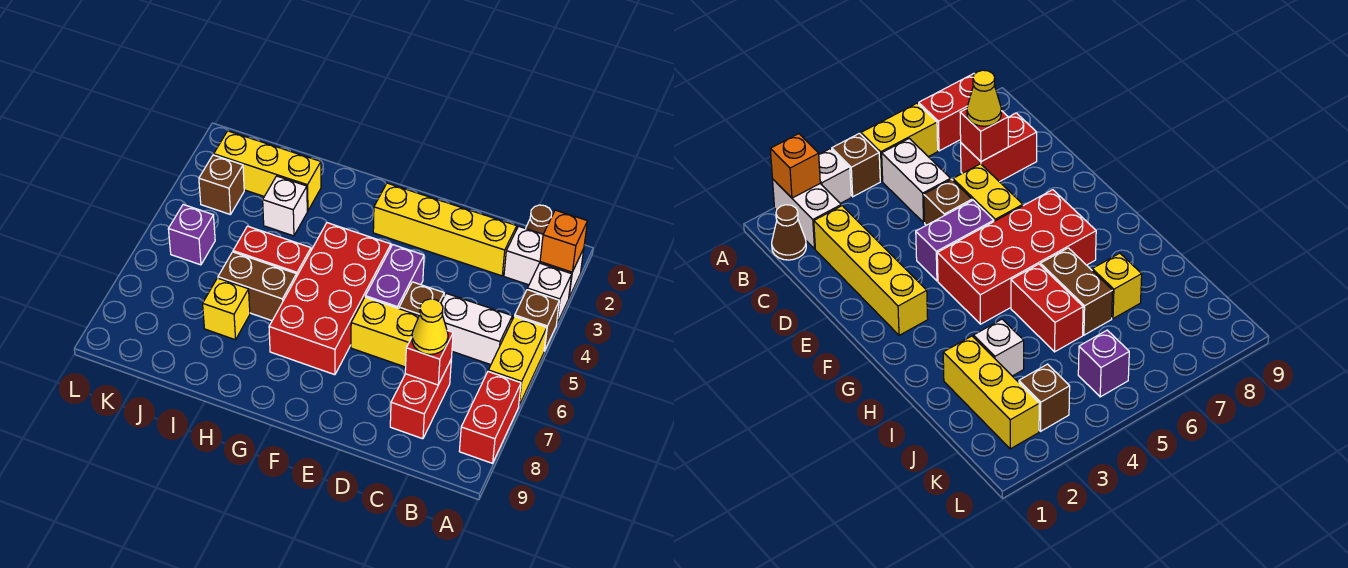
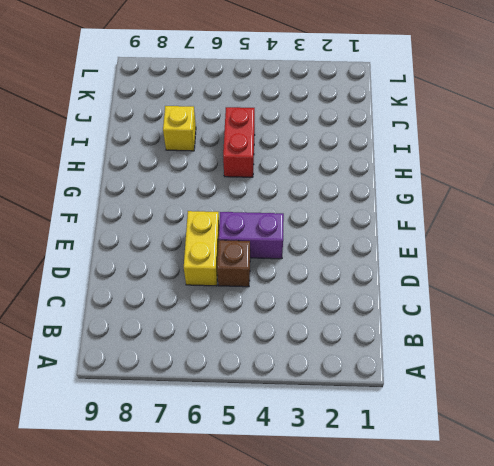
none -> white 1x2 brick [504,226,584,297]
none -> white 1x1 brick [527,263,572,325]
none -> brown 1x1 brick [515,290,559,351]

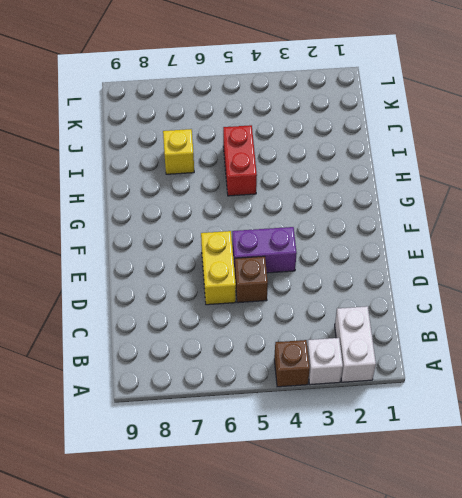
none -> yellow 1x2 brick [488,316,547,406]
none -> red 1x2 brick [459,372,521,463]
none -> brown 1x1 cone [526,205,552,234]

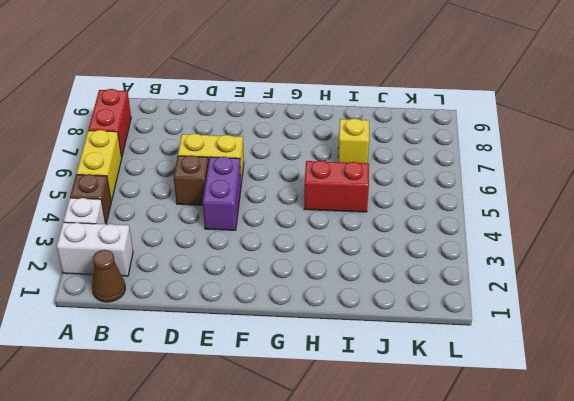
none -> white 1x2 brick [441,293,512,365]
none -> yellow 1x4 brick [373,183,517,276]
none -> red 1x2 brick [390,360,451,439]

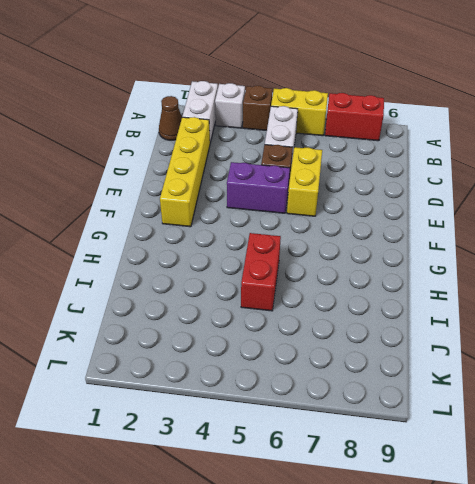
none -> red 1x2 brick [390,360,451,439]
none -> red 2x4 brick [269,223,391,375]
none -> brown 1x2 brick [218,252,297,321]

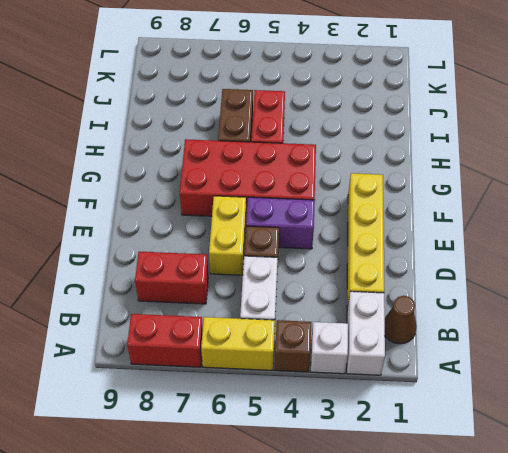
none -> yellow 1x3 brick [214,131,321,211]
none -> white 1x1 brick [263,176,307,236]
none -> yellow 1x1 brick [203,278,250,340]

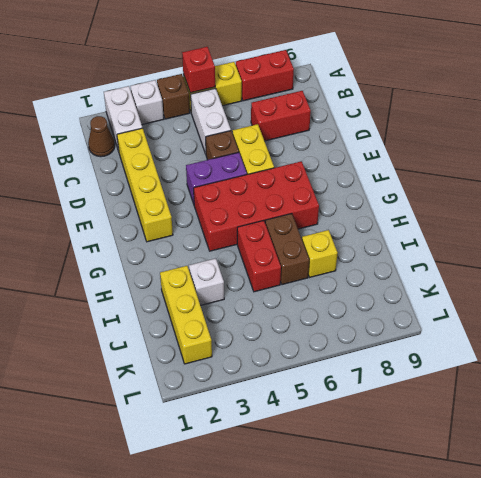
red 1x1 brick [182,47,215,93] -> red 1x1 brick moved to [405,331,453,385]
none -> brown 1x1 brick [199,155,244,215]
none -> purple 1x1 brick [168,205,215,265]
none -> orange 1x1 brick [540,210,587,272]

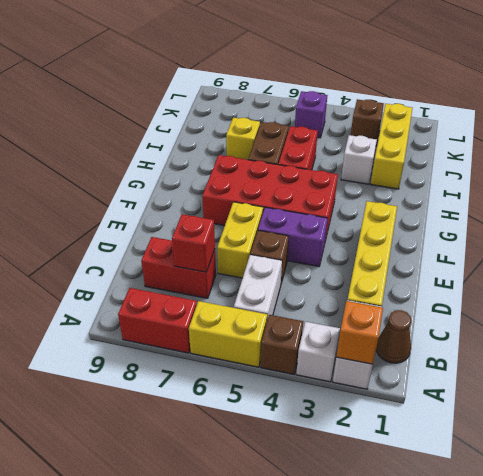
none -> yellow 1x1 cone [412,299,448,354]

